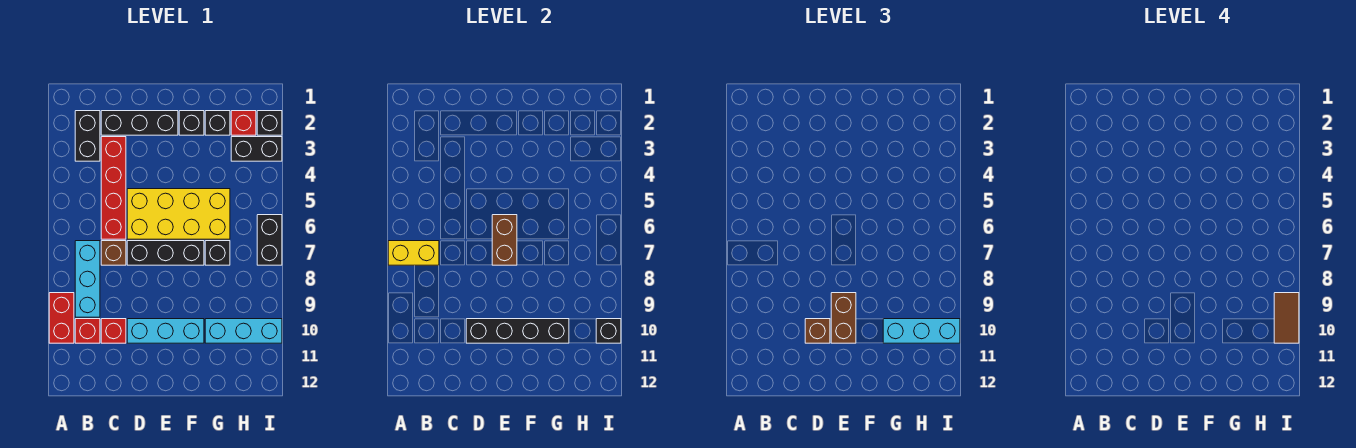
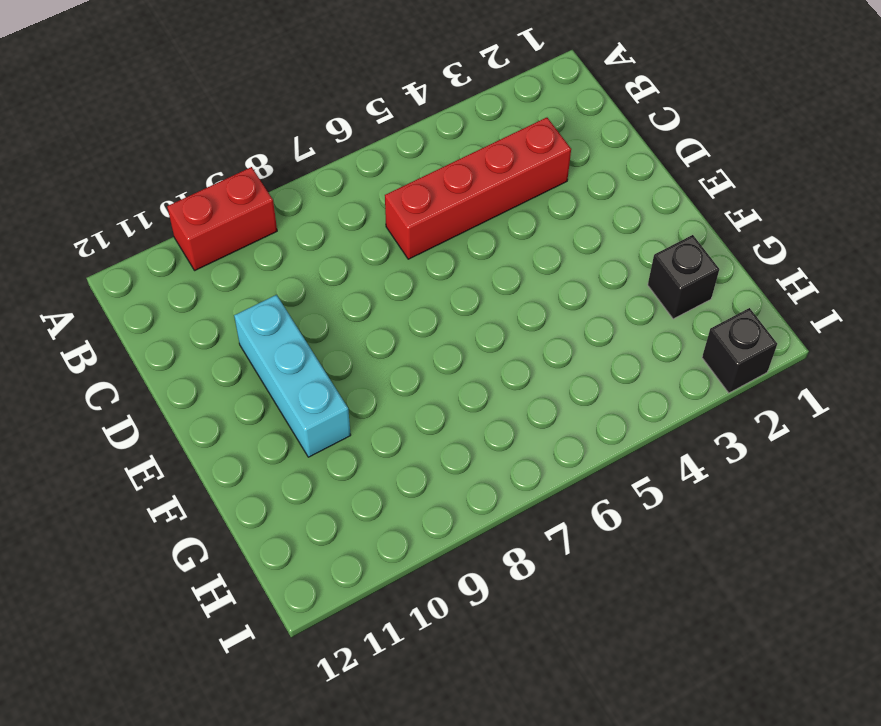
none -> black 1x2 brick [75,111,100,161]
none -> cyan 1x3 brick [75,241,100,317]
none -> red 1x1 brick [75,319,100,343]

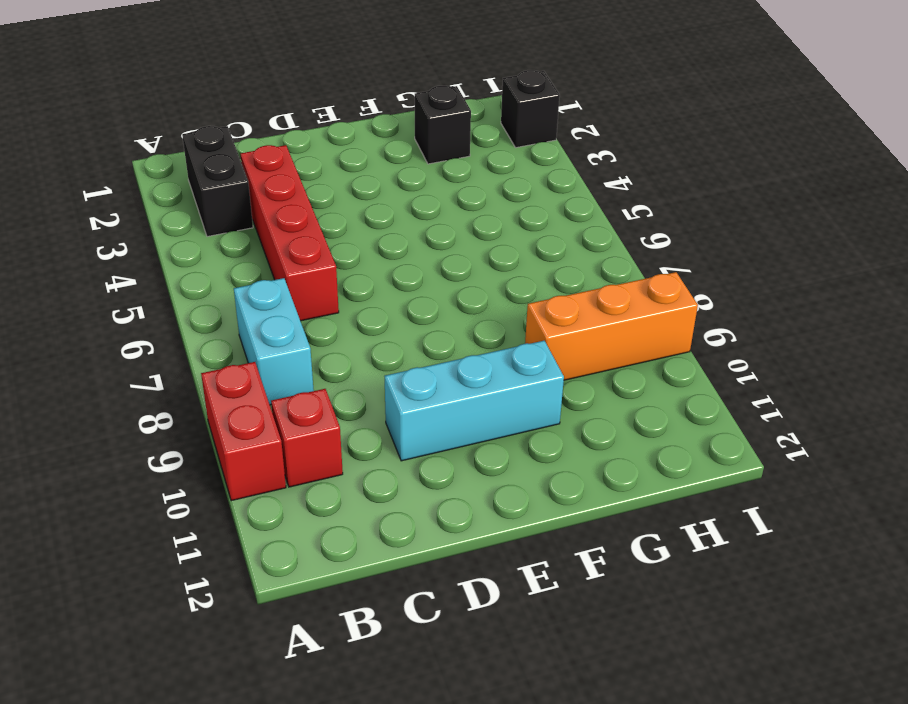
cyan 1x2 brick [234,278,314,405] -> cyan 1x3 brick [75,241,100,317]
orange 1x3 brick [525,272,698,380] -> none
none -> black 1x3 brick [101,111,178,135]
none -> brown 1x1 brick [101,241,126,265]
none -> red 1x1 brick [101,319,126,343]

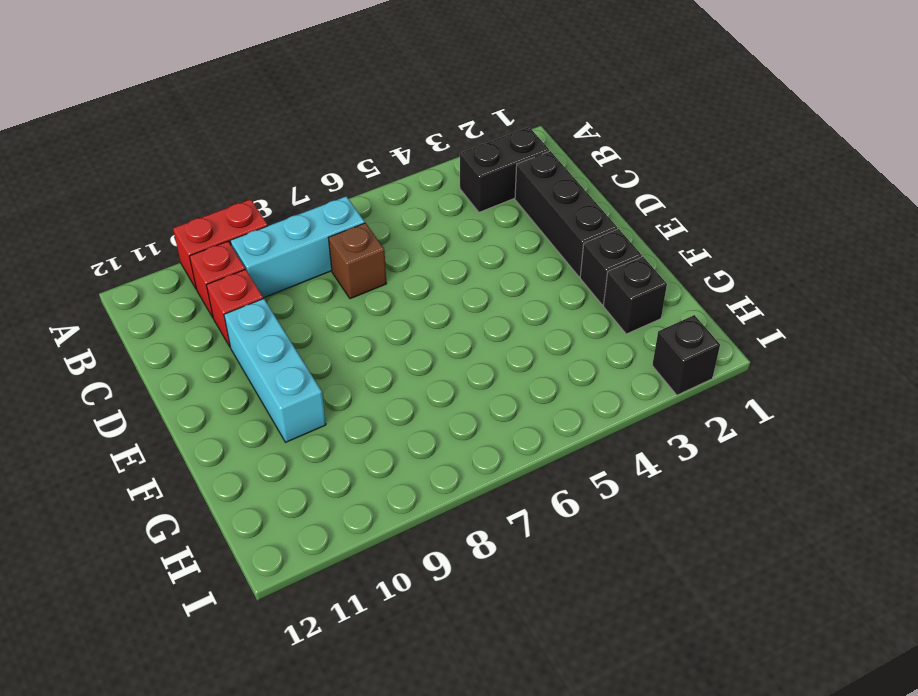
none -> red 1x4 brick [101,137,126,239]
none -> yellow 2x4 brick [127,189,230,239]
none -> black 1x3 brick [127,241,204,265]

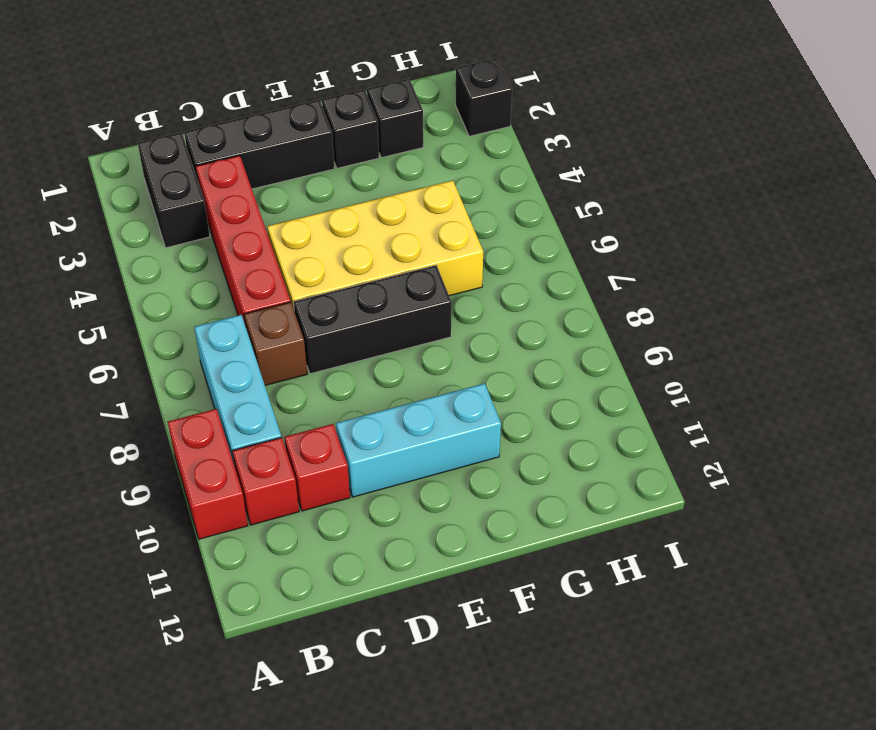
none -> black 1x1 brick [205,241,230,265]
none -> cyan 1x3 brick [205,319,282,343]
none -> red 1x1 brick [231,111,256,135]

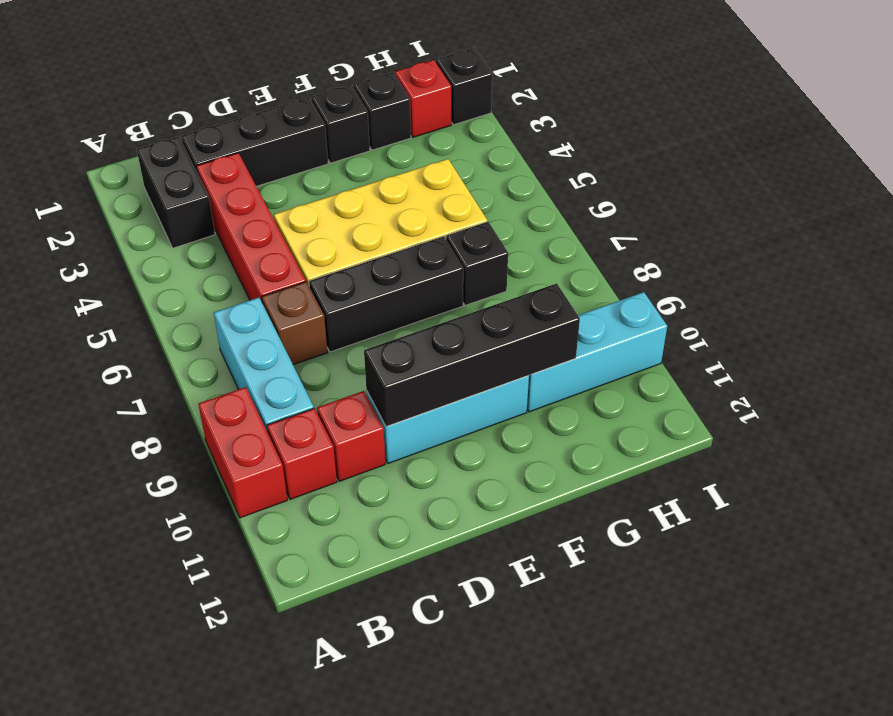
none -> black 1x2 brick [231,137,282,161]
none -> black 1x2 brick [257,215,282,265]
none -> yellow 1x2 brick [388,241,439,265]

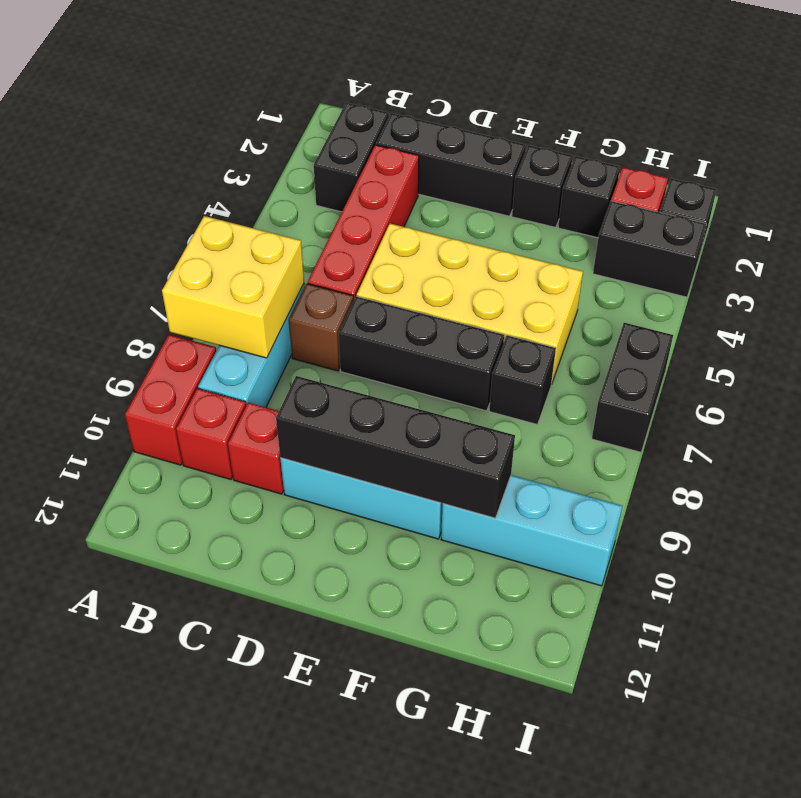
yellow 2x2 brick [162,216,304,358] -> yellow 1x2 brick [388,241,439,265]
none -> brown 1x2 brick [492,215,517,265]
none -> black 1x1 brick [596,319,621,343]
none -> brown 1x1 brick [805,319,830,343]

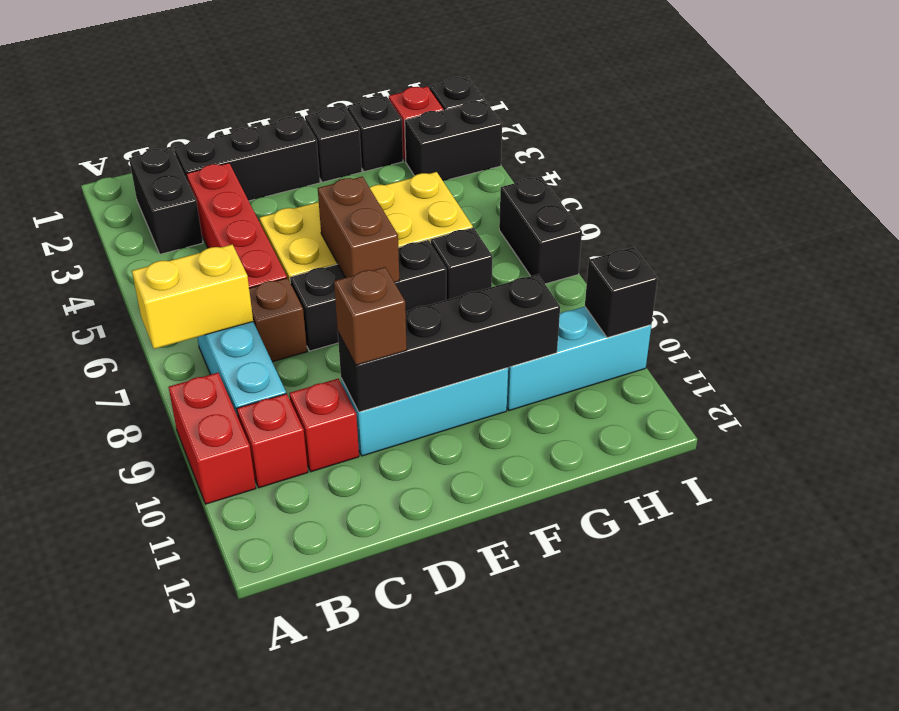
none -> brown 1x2 brick [831,293,856,343]
none -> cyan 1x3 brick [883,319,960,343]
none -> brown 1x2 tile [1274,293,1299,343]

